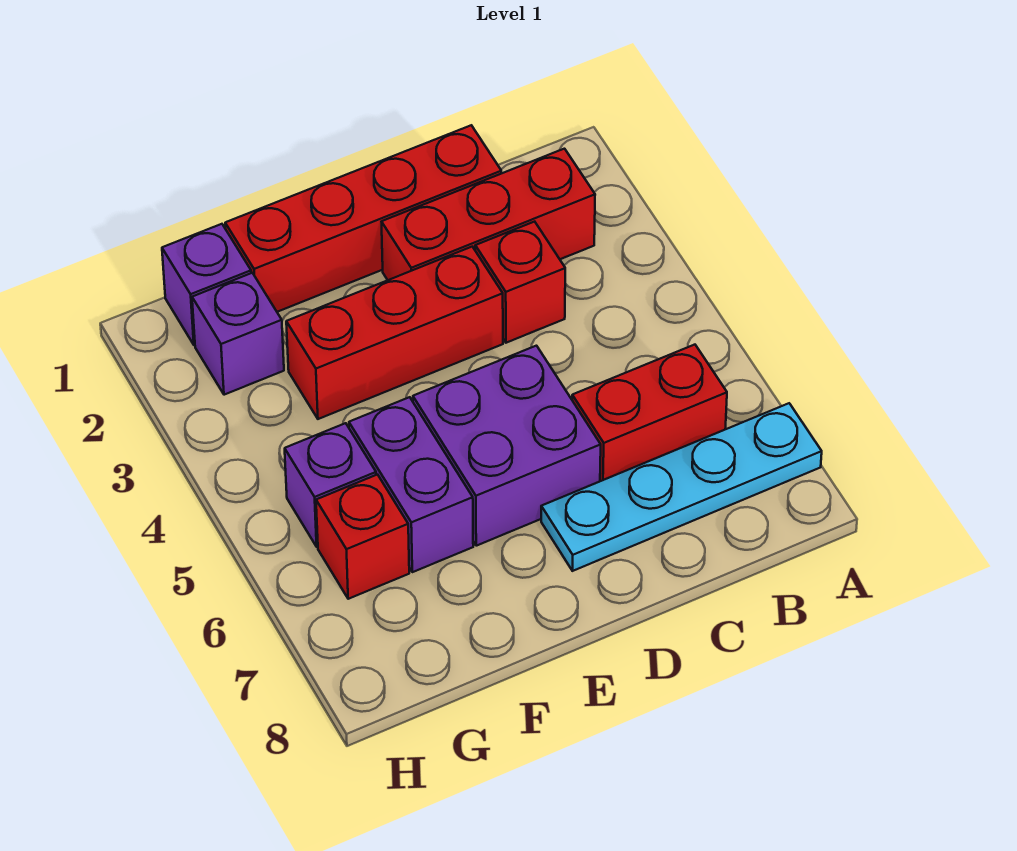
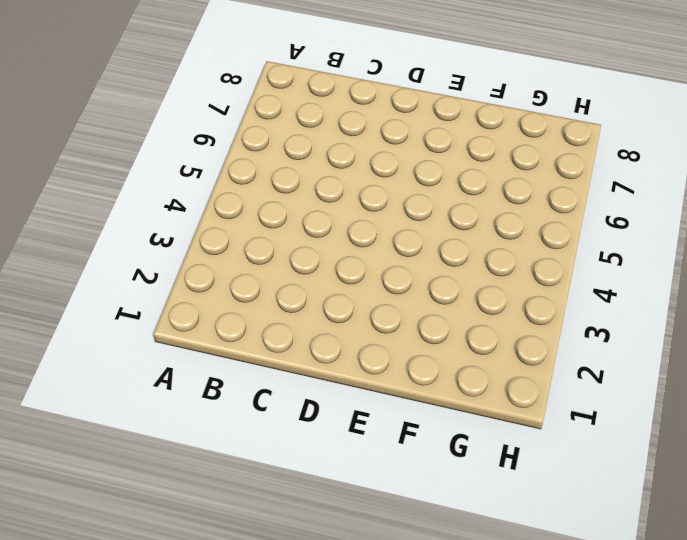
none -> cyan 1x4 plate [541,403,822,571]
none -> red 1x3 brick [382,149,595,280]
none -> red 1x2 brick [572,345,727,481]

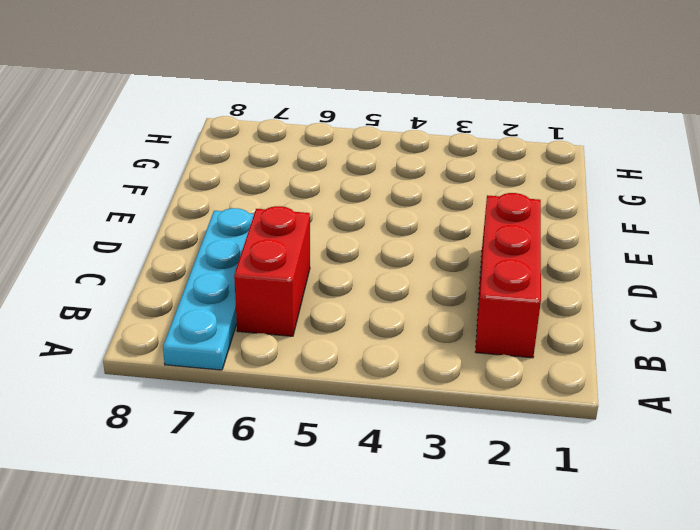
none -> red 1x4 brick [225,125,501,312]
none -> red 1x1 brick [475,222,565,343]
none -> red 1x3 brick [286,247,503,419]

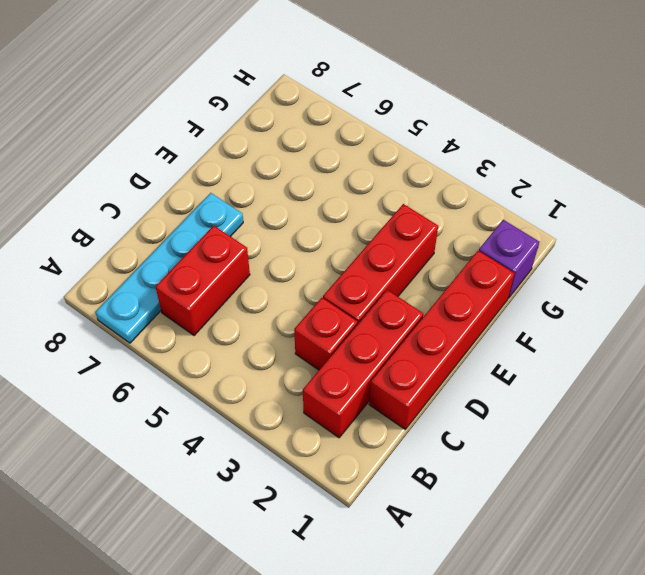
none -> purple 2x2 brick [413,346,601,546]
none -> purple 1x2 brick [349,397,473,572]
none -> purple 1x1 brick [192,273,284,395]

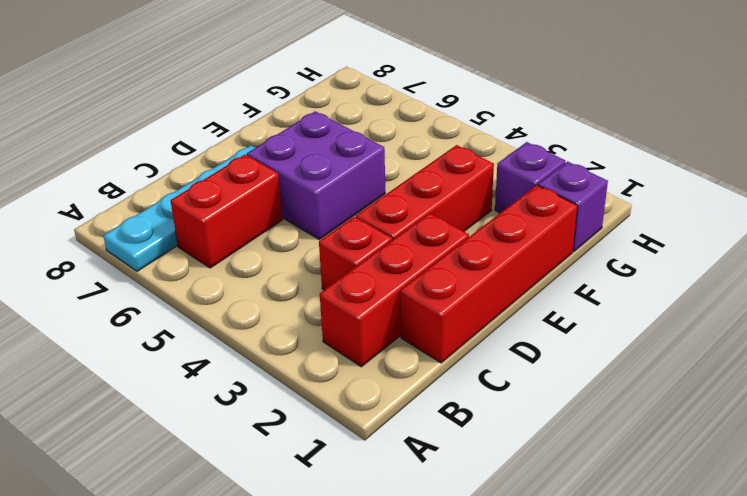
none -> purple 1x2 brick [349,397,473,572]
none -> purple 1x1 brick [285,423,376,547]
none -> red 1x1 brick [316,475,409,599]

